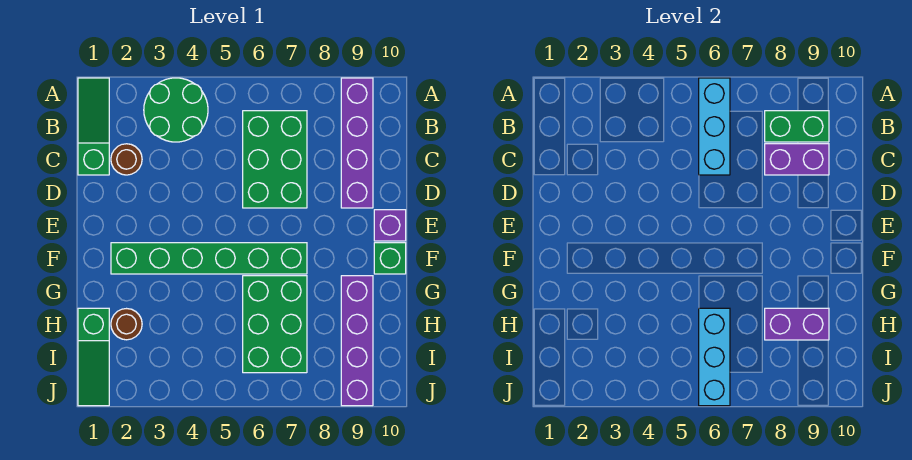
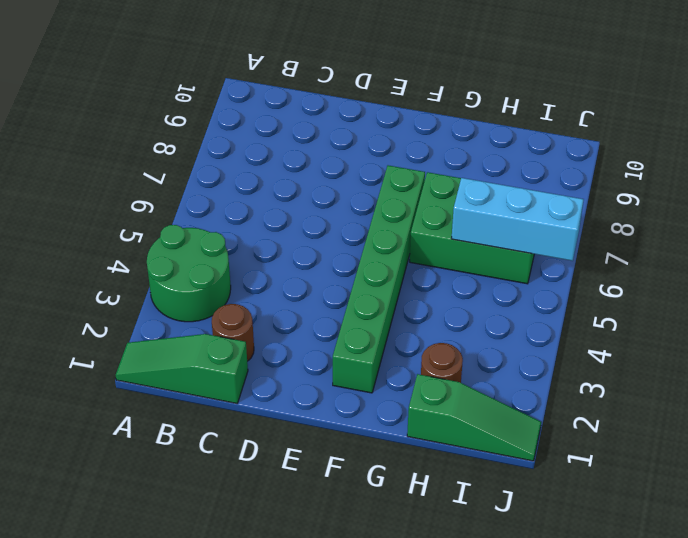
none -> purple 1x4 brick [341,78,373,208]
none -> green 2x3 brick [243,111,307,208]
none -> purple 1x1 brick [374,210,406,241]

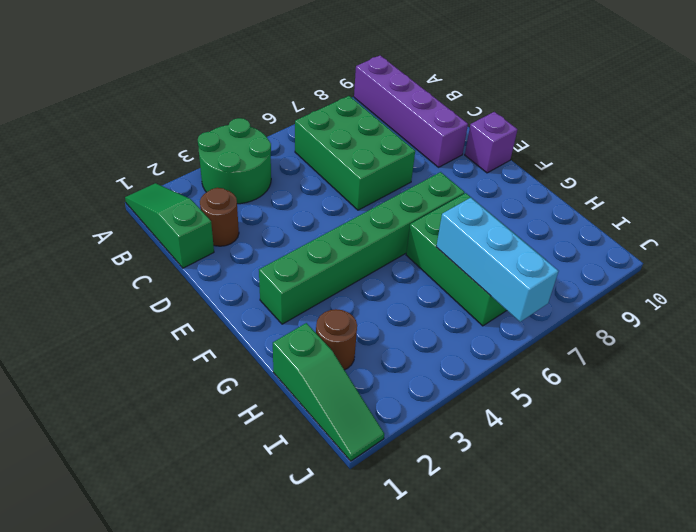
none -> green 1x1 brick [374,243,406,274]
none -> purple 1x4 brick [341,276,373,406]
none -> cyan 1x3 brick [699,78,730,175]

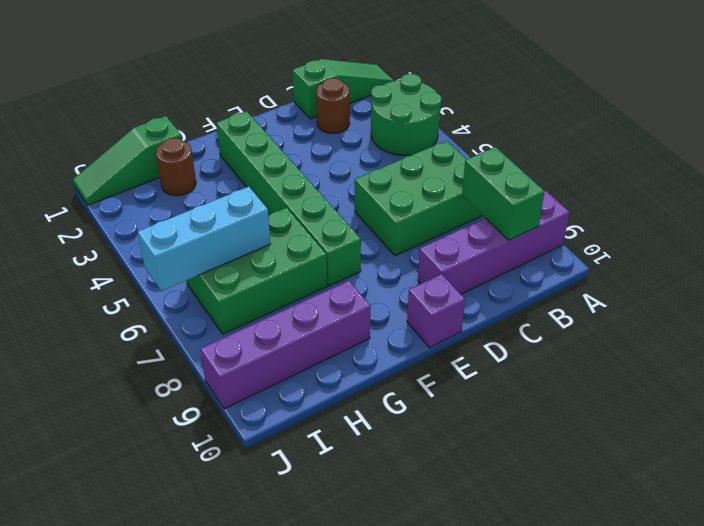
none -> green 1x1 brick [374,243,406,274]
none -> cyan 1x3 brick [699,78,730,175]
none -> purple 1x2 brick [765,144,829,175]

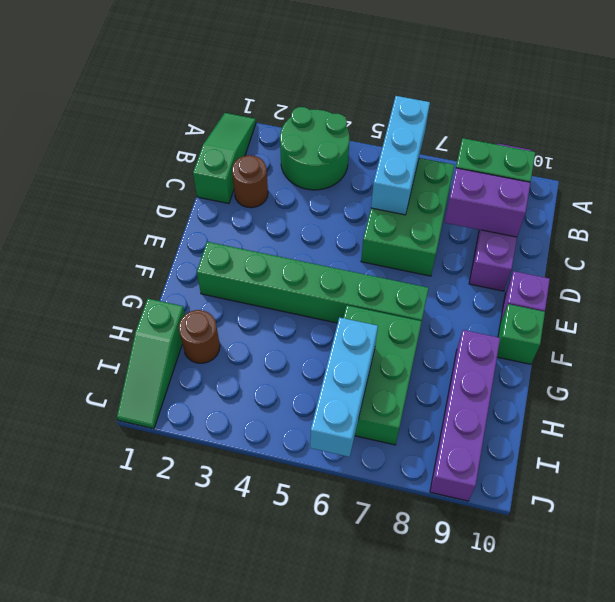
none -> purple 1x2 brick [765,308,829,340]

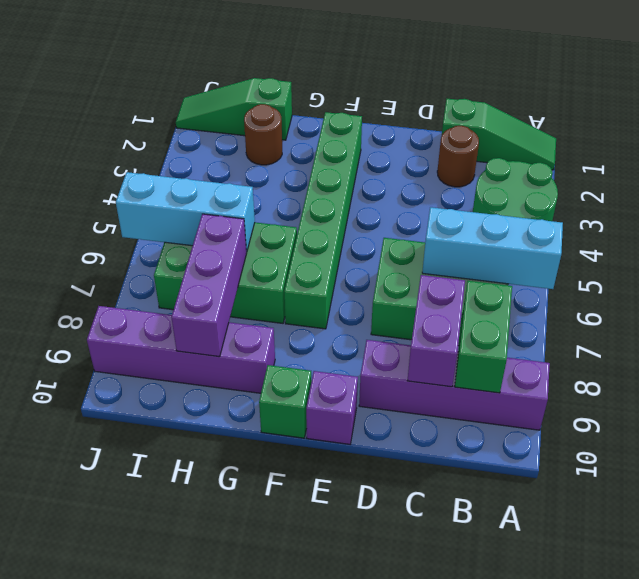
purple 1x3 brick [171,214,246,357] -> purple 1x2 brick [765,308,829,340]

